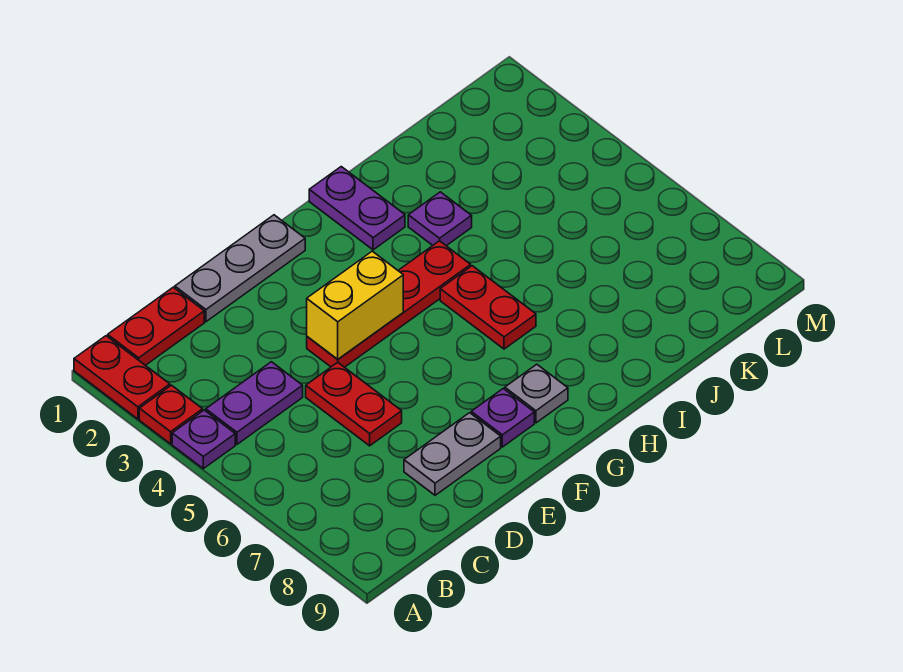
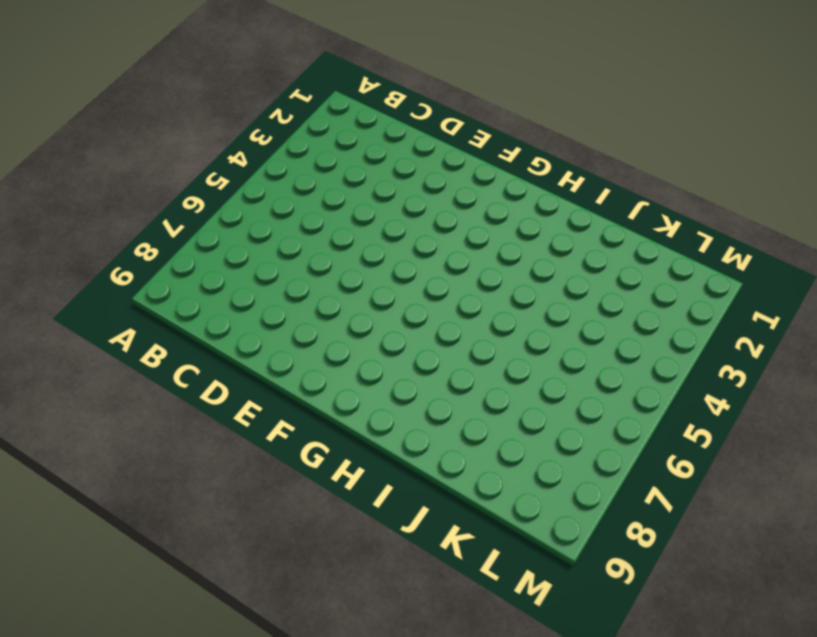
none -> red 1x2 plate [74,336,170,419]
none -> red 1x1 plate [139,385,203,444]
none -> purple 1x1 plate [172,410,235,469]

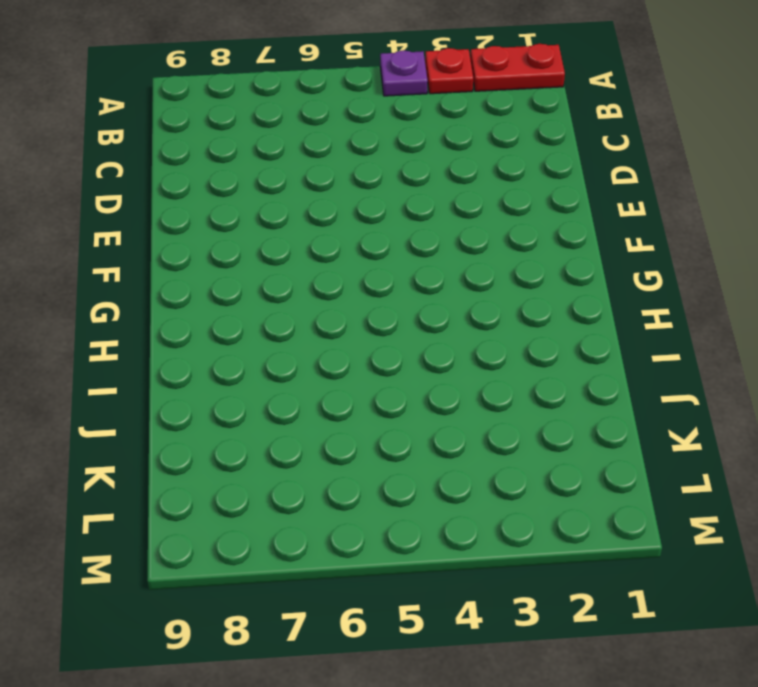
none -> red 1x2 plate [108,287,204,365]
none -> purple 1x2 plate [206,362,303,444]
none -> grey 1x3 plate [175,215,305,322]

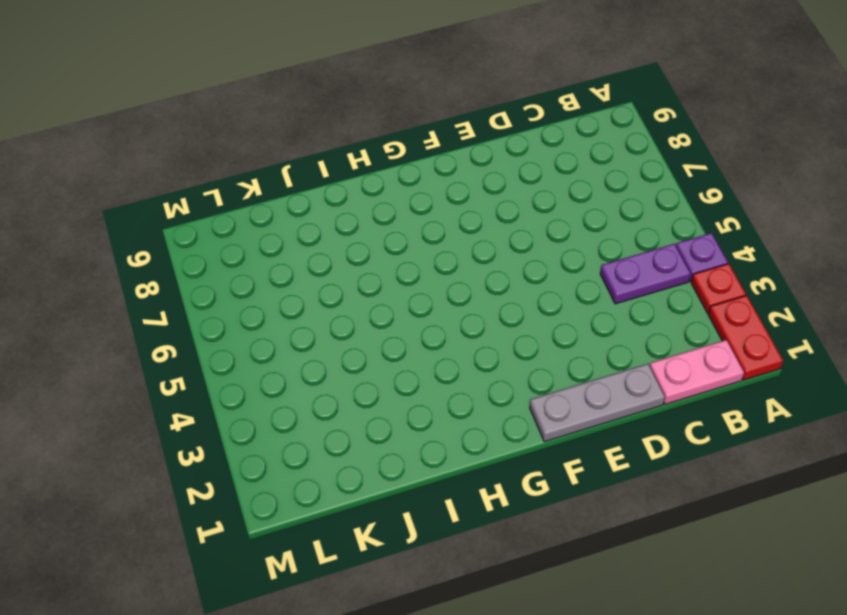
pink 1x2 plate [650,340,744,404] -> red 1x2 plate [108,287,204,365]
none -> red 1x2 plate [306,362,402,446]
none -> grey 1x2 plate [404,413,501,495]
none -> red 1x4 plate [307,241,471,367]

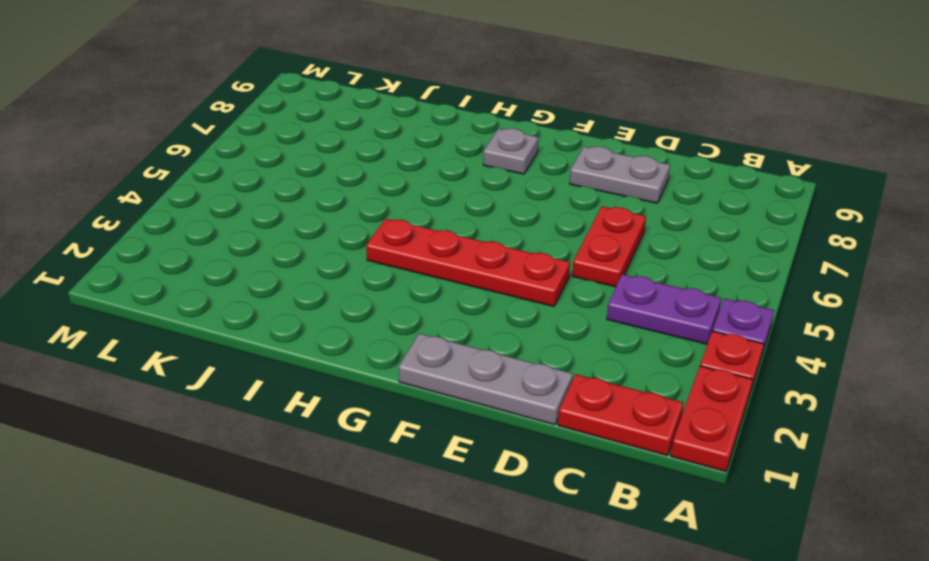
none -> purple 1x1 plate [471,389,534,447]
none -> purple 1x2 plate [309,167,405,250]
none -> red 1x2 plate [440,266,536,349]

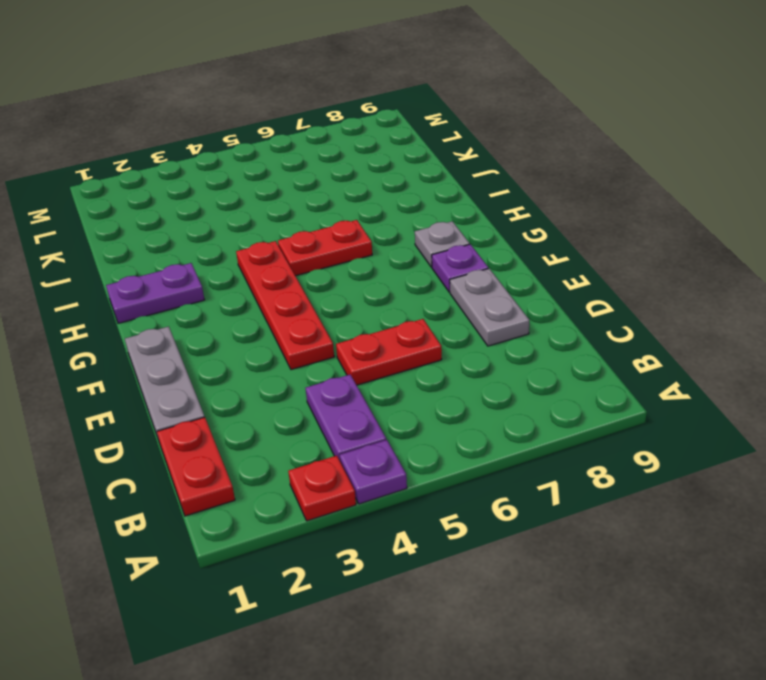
none -> red 1x2 plate [74,336,170,419]
none -> purple 1x1 plate [408,192,472,246]
none -> yellow 1x2 brick [307,251,403,359]

